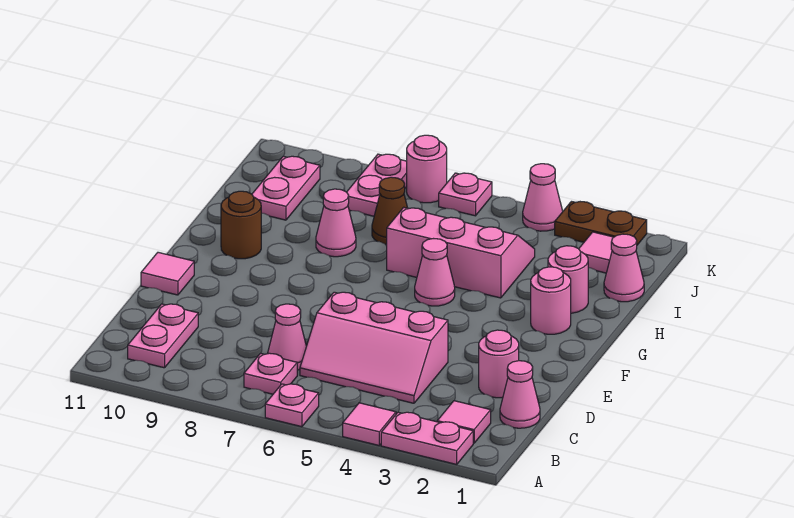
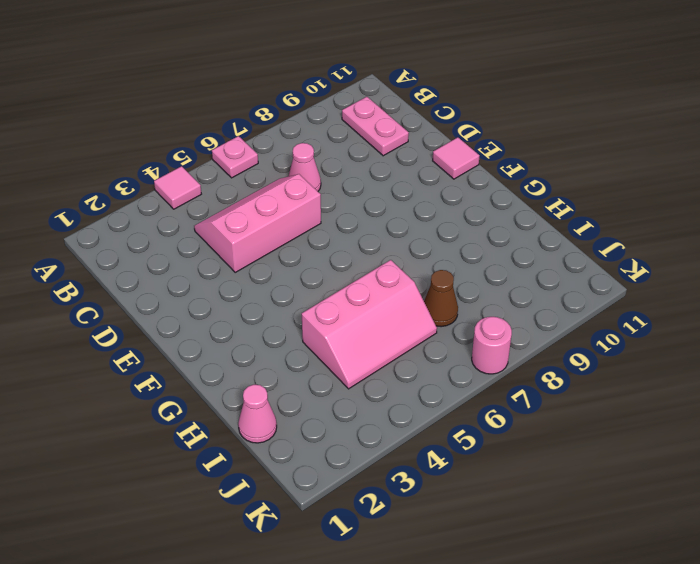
none -> pink 1x2 plate [381,412,473,464]
none -> pink 1x1 tile [437,401,491,443]
none -> pink 1x1 plate [244,353,297,394]

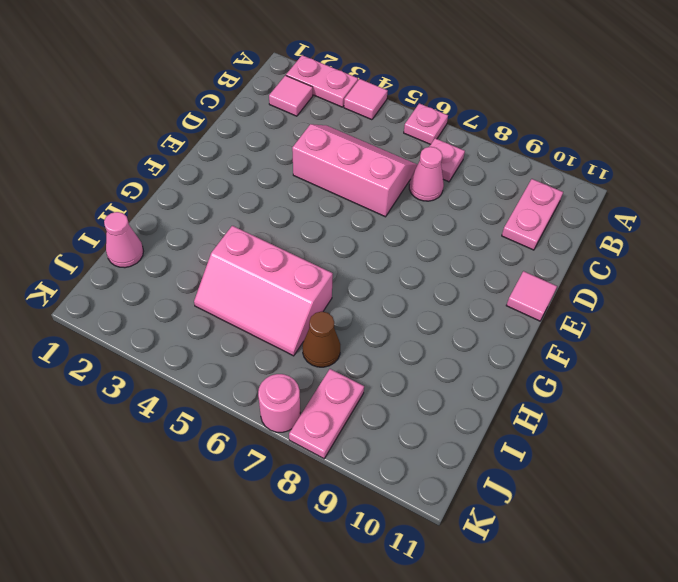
none -> pink 1x1 cone [500,361,540,428]
none -> pink 1x1 round brick [479,330,519,398]
none -> pink 1x1 round brick [531,267,571,334]

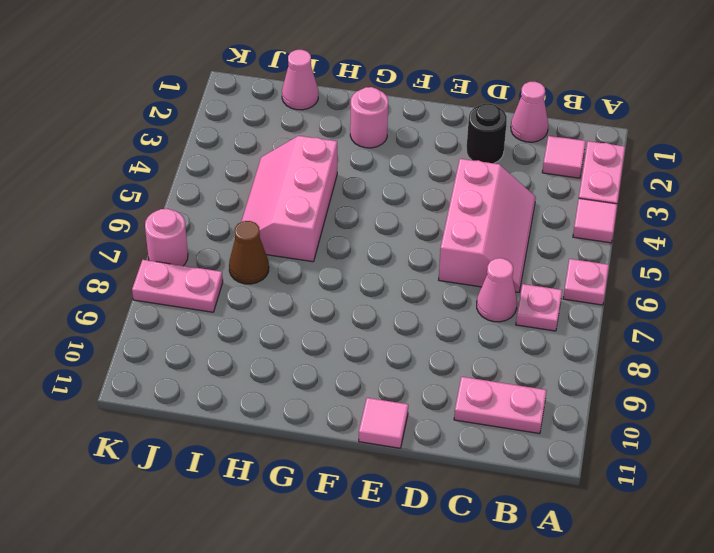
black 1x1 round brick [466,104,507,163] -> pink 1x1 round brick [479,330,519,398]
none -> pink 1x1 cone [415,239,455,306]
none -> brown 1x1 round brick [221,191,261,259]
none -> pink 1x1 round brick [548,246,588,313]

